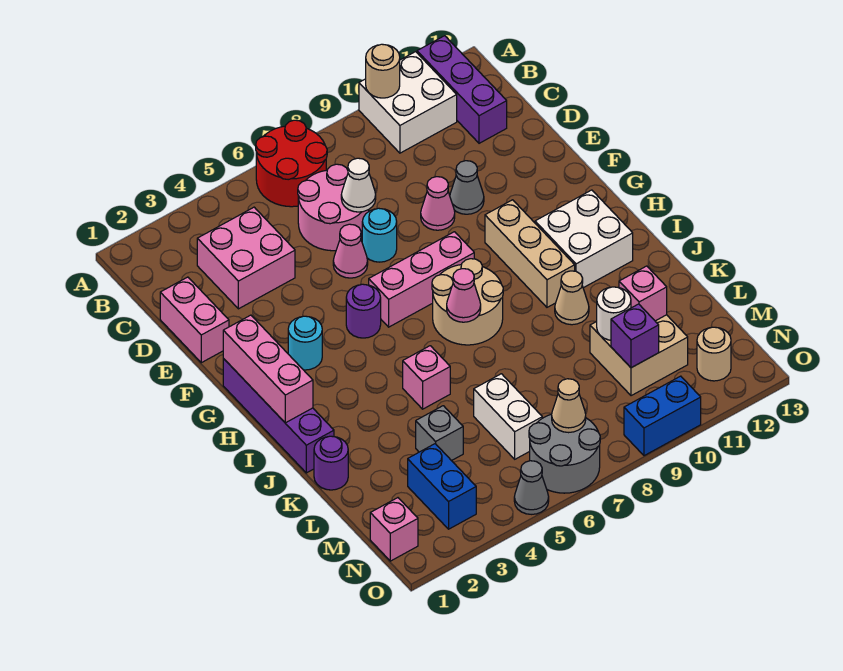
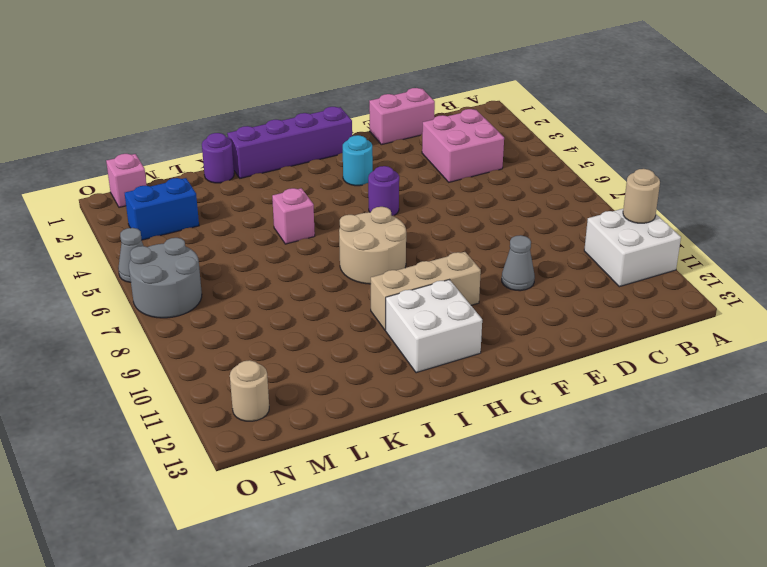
none -> red 2x2 round brick [256,120,327,207]
none -> purple 1x3 brick [417,36,507,143]
none -> pink 2x2 round brick [298,164,369,251]
none -> pink 1x1 cone [333,224,368,278]

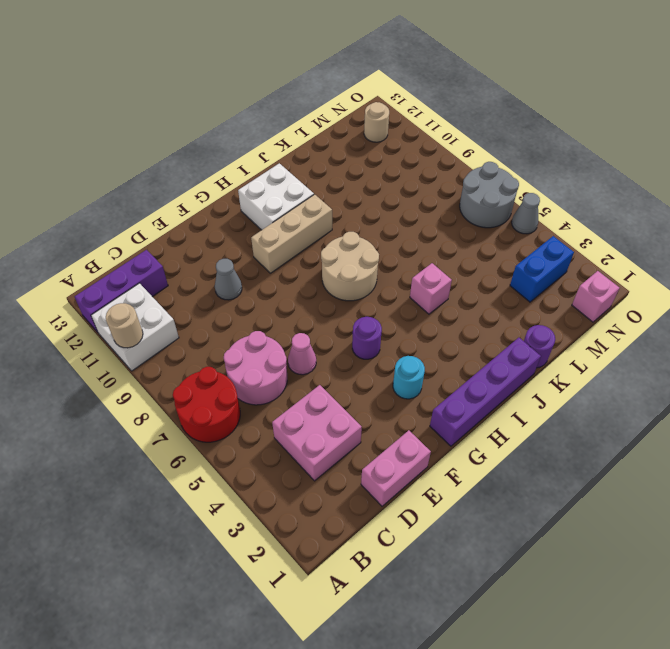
none -> cyan 1x1 round brick [362,208,397,262]
none -> pink 1x1 cone [421,177,455,230]
none -> pink 1x3 brick [369,232,474,327]
none -> tan 1x1 cone [555,271,589,325]

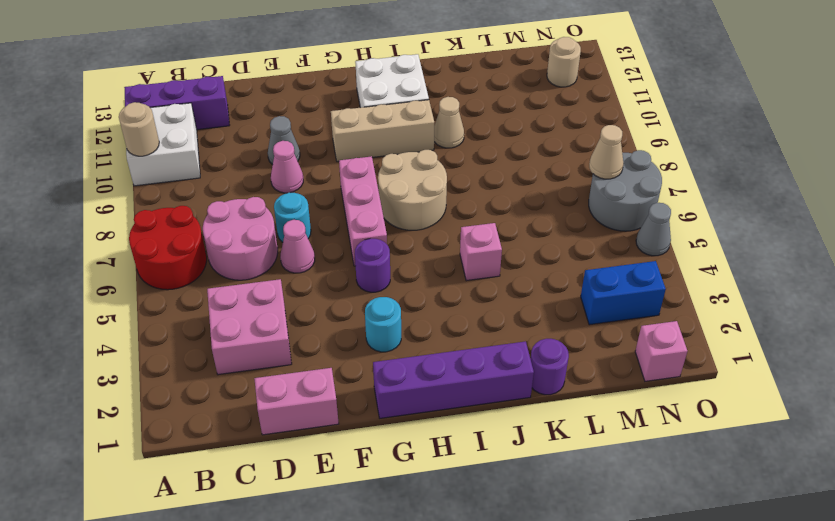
none -> grey 1x1 brick [416,406,463,461]
none -> white 1x2 brick [474,374,542,459]
none -> tan 2x2 brick [590,315,688,396]
none -> blue 1x2 brick [624,376,701,456]

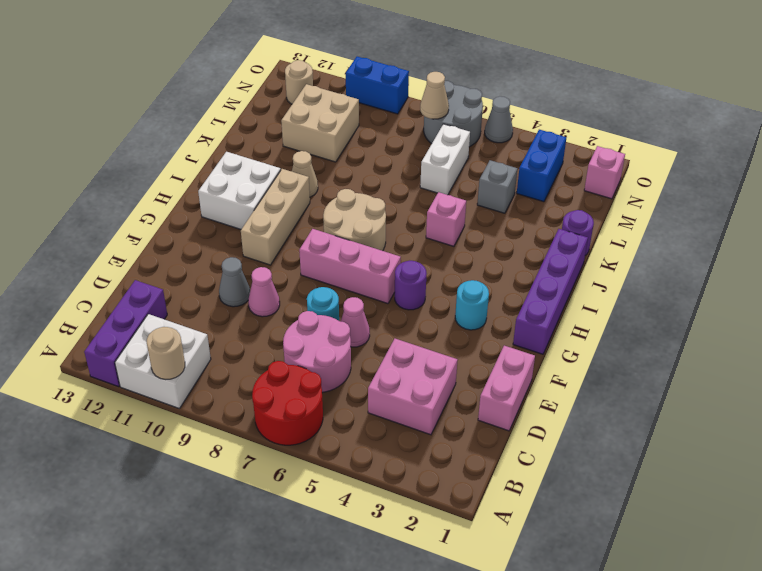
none -> white 1x1 cone [341,158,376,212]
none -> pink 1x3 brick [223,315,313,423]
none -> pink 1x1 cone [447,269,481,322]
none -> white 1x1 round brick [597,287,631,340]

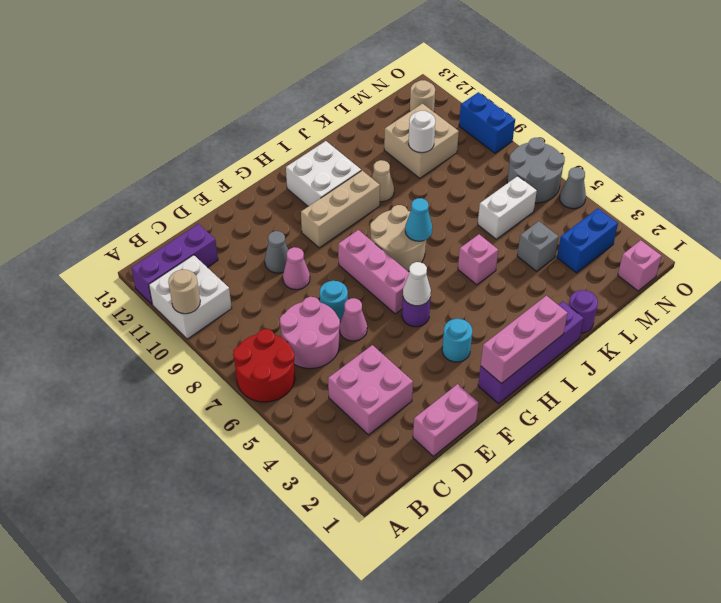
white 1x1 cone [403,262,431,306] -> white 1x1 cone moved to [341,158,376,212]
cyan 1x1 cone [405,198,432,241] -> pink 1x1 cone [447,269,481,322]
none -> pink 1x1 brick [619,266,667,321]
none -> purple 1x1 brick [611,304,659,368]
none -> tan 1x1 cone [552,379,586,433]

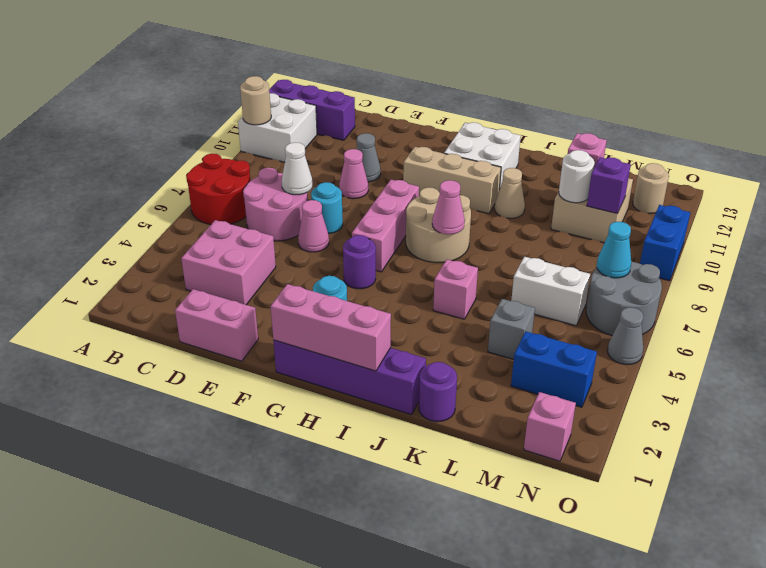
cyan 1x1 cone [597,222,631,278] -> tan 1x1 cone [552,379,586,433]

